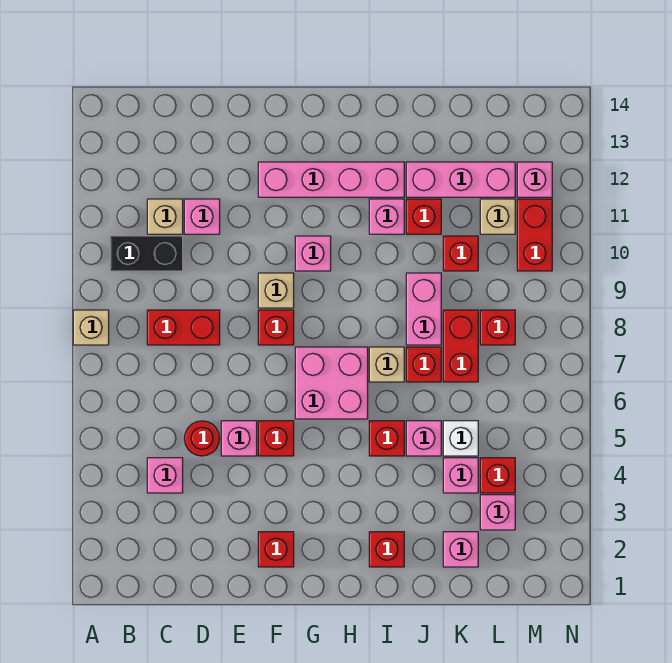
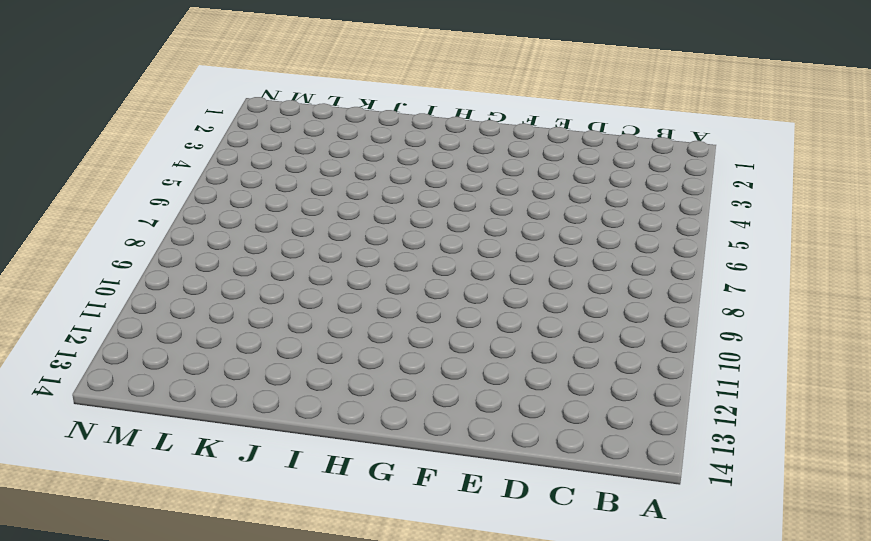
none -> tan 1x1 brick [73,310,109,345]
none -> black 1x2 brick [110,236,183,271]
none -> pink 1x1 brick [147,458,183,493]
none -> red 1x2 brick [147,310,220,345]

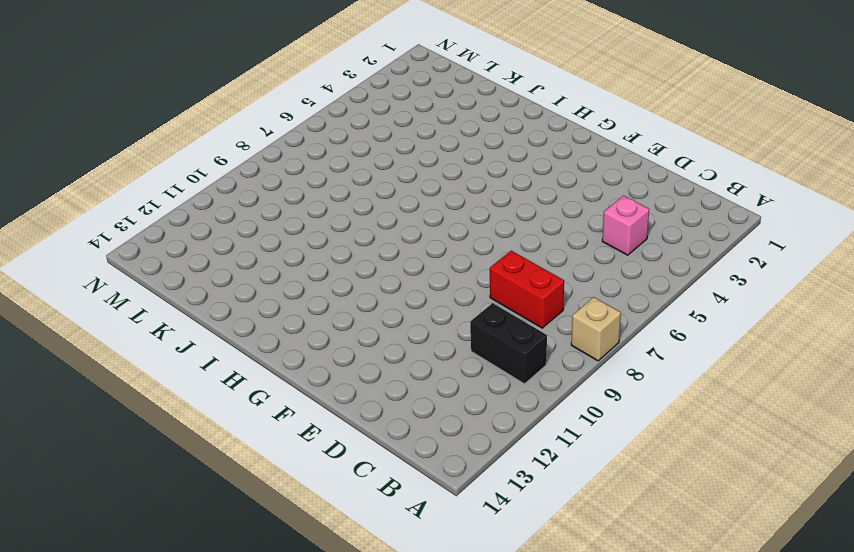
none -> tan 1x1 brick [147,199,183,234]
none -> red 1x1 round brick [184,421,220,456]
none -> pink 1x1 brick [184,199,220,234]
none -> pink 1x1 brick [221,421,257,456]

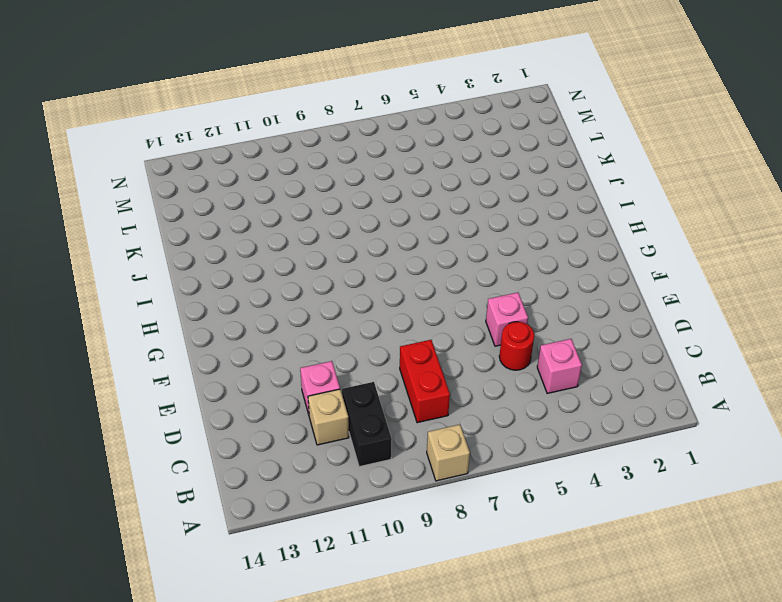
none -> red 1x1 brick [258,532,294,567]
none -> red 1x1 brick [258,421,294,456]
none -> red 1x1 brick [258,310,294,345]
none -> tan 1x1 brick [258,273,294,308]

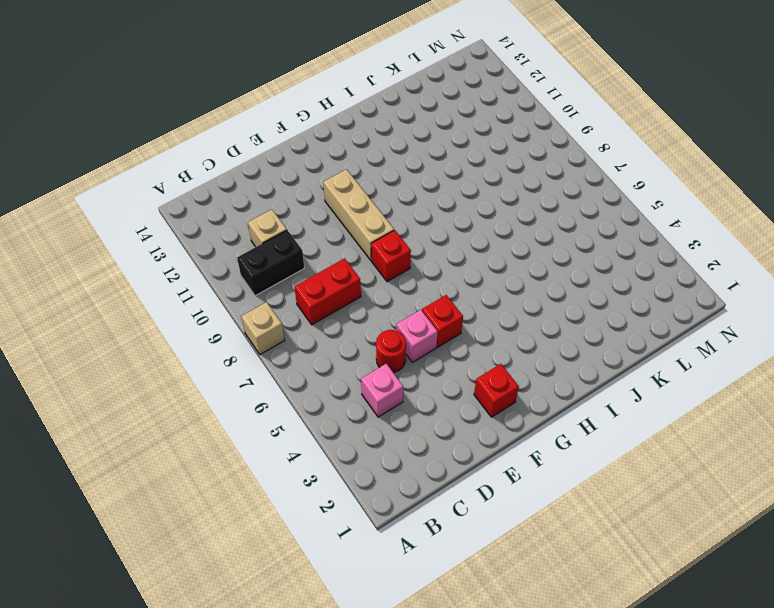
tan 1x3 brick [323,169,394,260] -> tan 1x1 brick [258,273,294,308]
none -> pink 1x1 brick [184,199,220,234]
none -> pink 1x4 brick [258,162,404,197]
none -> pink 2x2 brick [295,347,368,419]
none -> pink 1x1 brick [295,236,331,271]

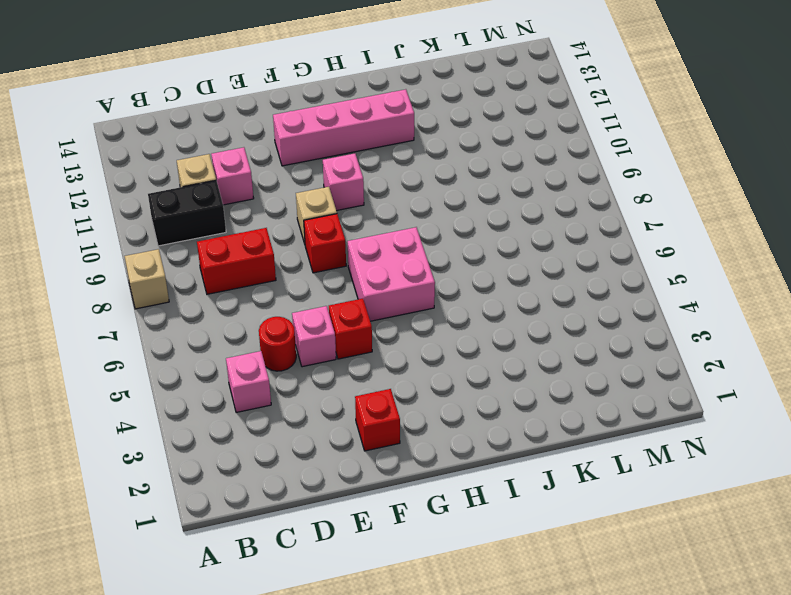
none -> red 1x1 brick [369,532,404,567]
none -> red 1x1 brick [369,421,404,456]
none -> tan 1x1 brick [369,347,404,382]
none -> pink 1x1 brick [369,199,404,234]

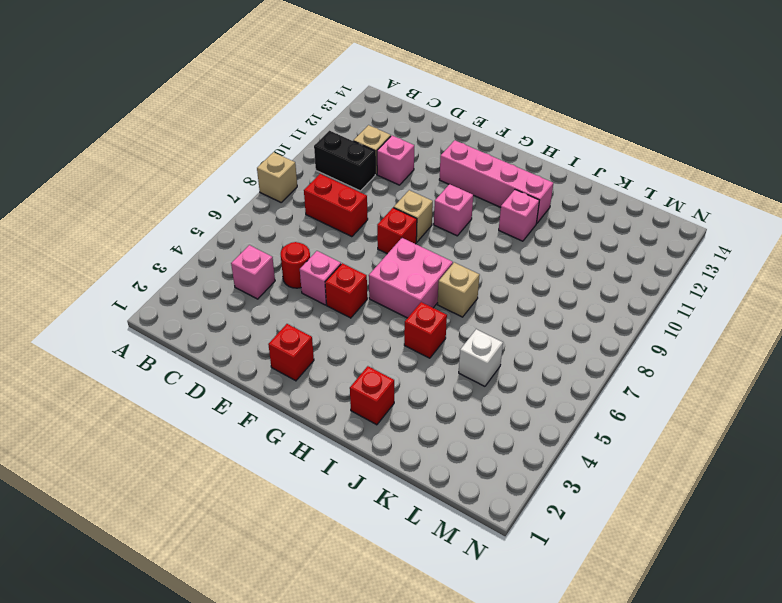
none -> pink 1x1 brick [406,421,441,456]
none -> red 1x1 brick [406,347,441,382]
none -> pink 1x2 brick [406,273,441,345]
none -> red 1x1 brick [406,199,441,234]

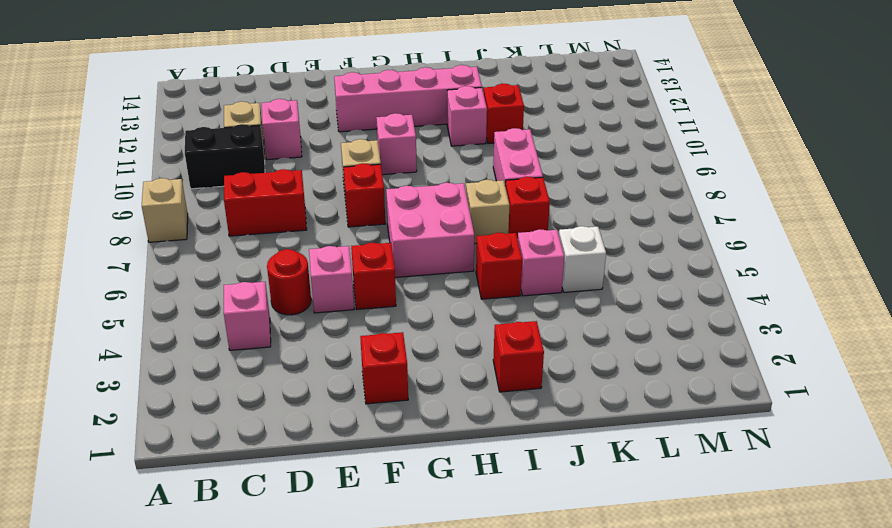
none -> pink 1x3 brick [406,162,515,197]
none -> pink 1x1 brick [443,532,478,567]
none -> pink 1x1 brick [443,458,478,493]
none -> red 1x2 brick [443,310,478,382]

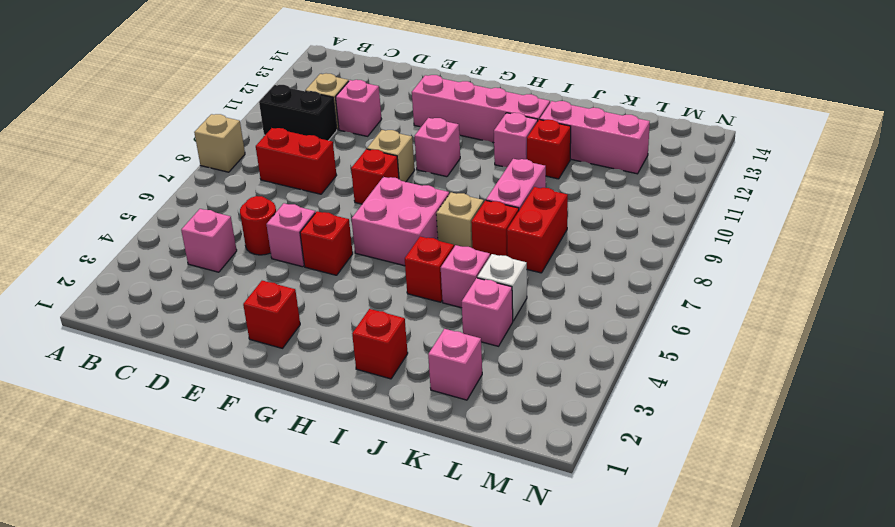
none -> red 1x1 brick [443,236,478,271]
none -> pink 1x1 brick [480,495,515,530]
none -> red 1x1 brick [480,458,515,493]
none -> red 1x1 brick [480,310,515,345]

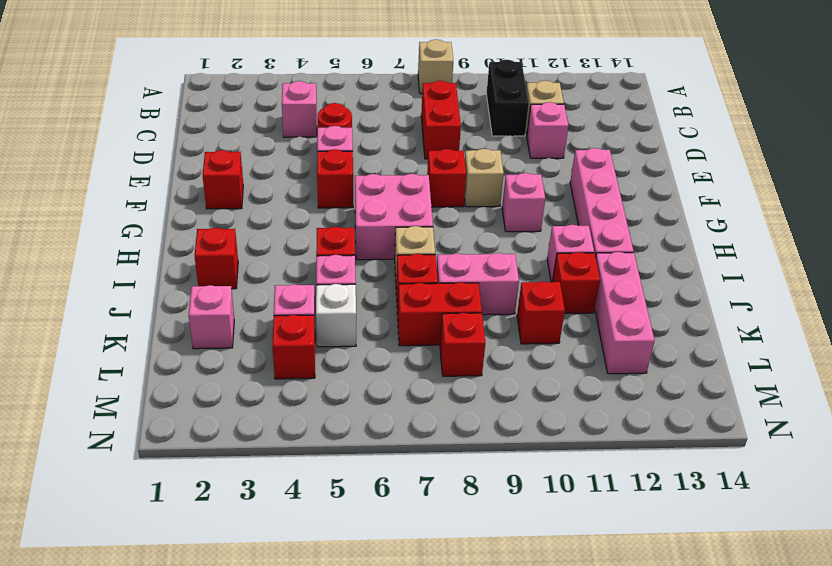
none -> pink 1x1 brick [480,495,515,530]
none -> tan 1x1 brick [480,199,515,234]
none -> red 1x2 brick [517,199,552,271]
none -> pink 1x1 brick [517,162,552,197]

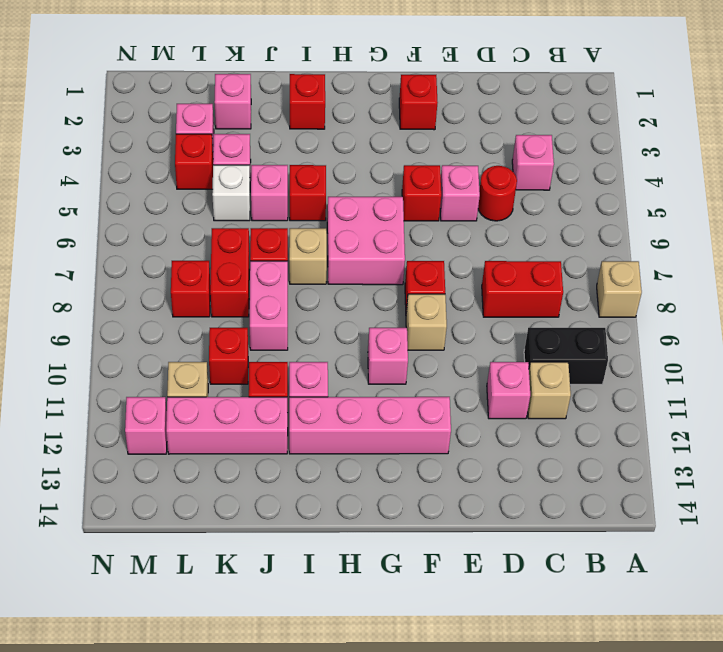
none -> red 1x2 brick [517,199,552,271]

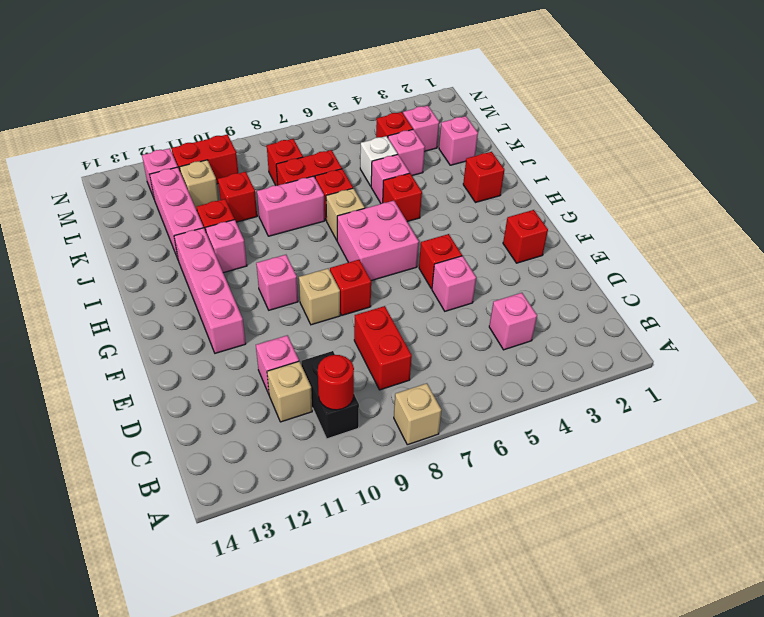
red 1x1 round brick [318,355,354,410] -> red 1x1 round brick moved to [184,421,220,456]

